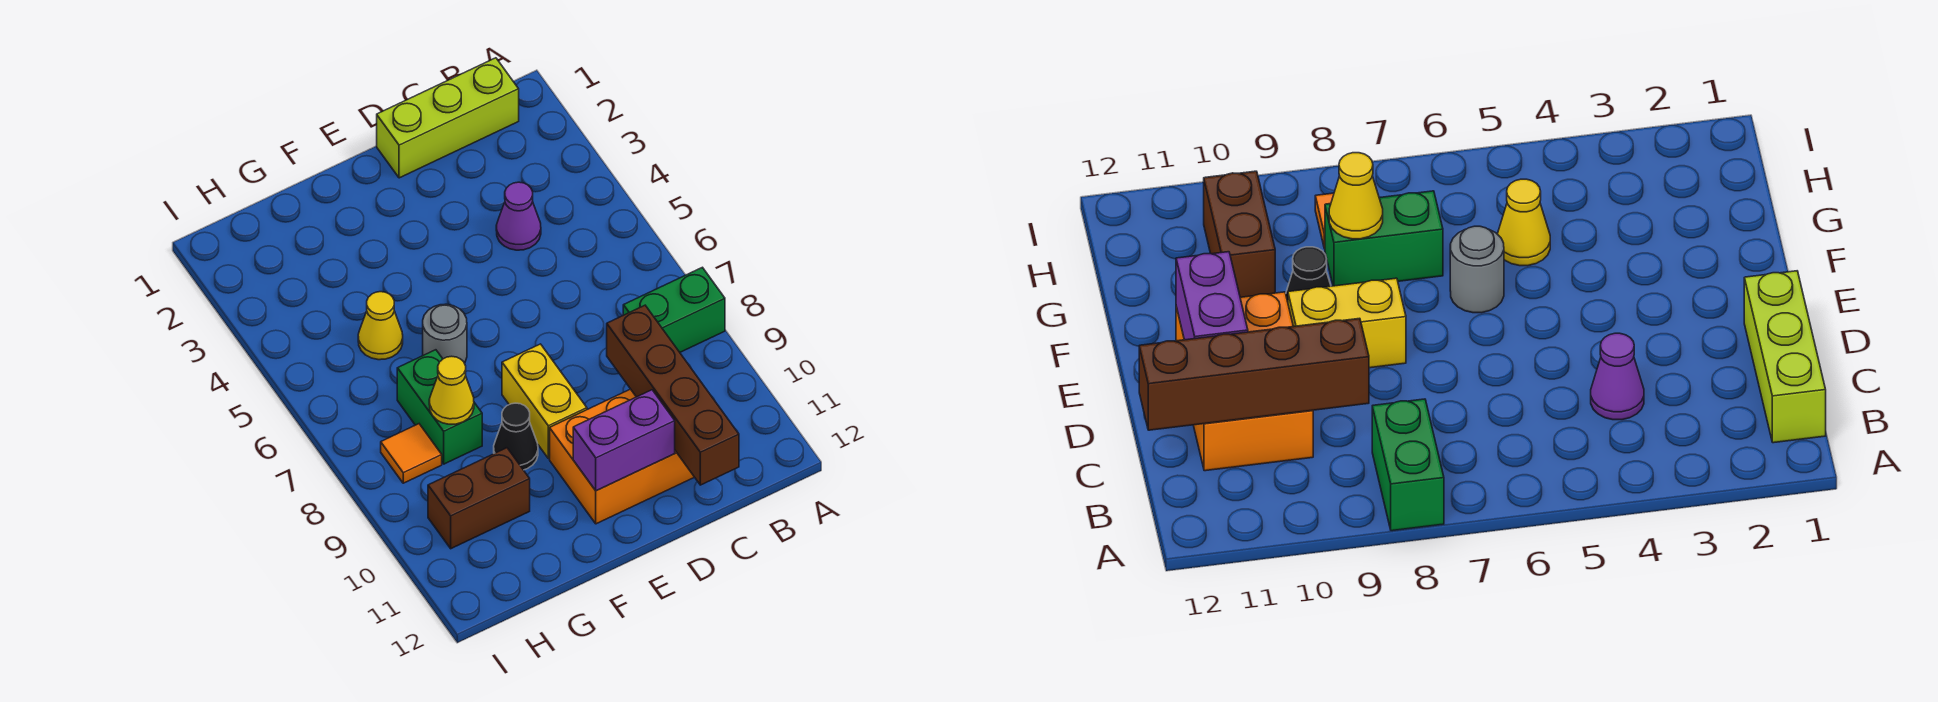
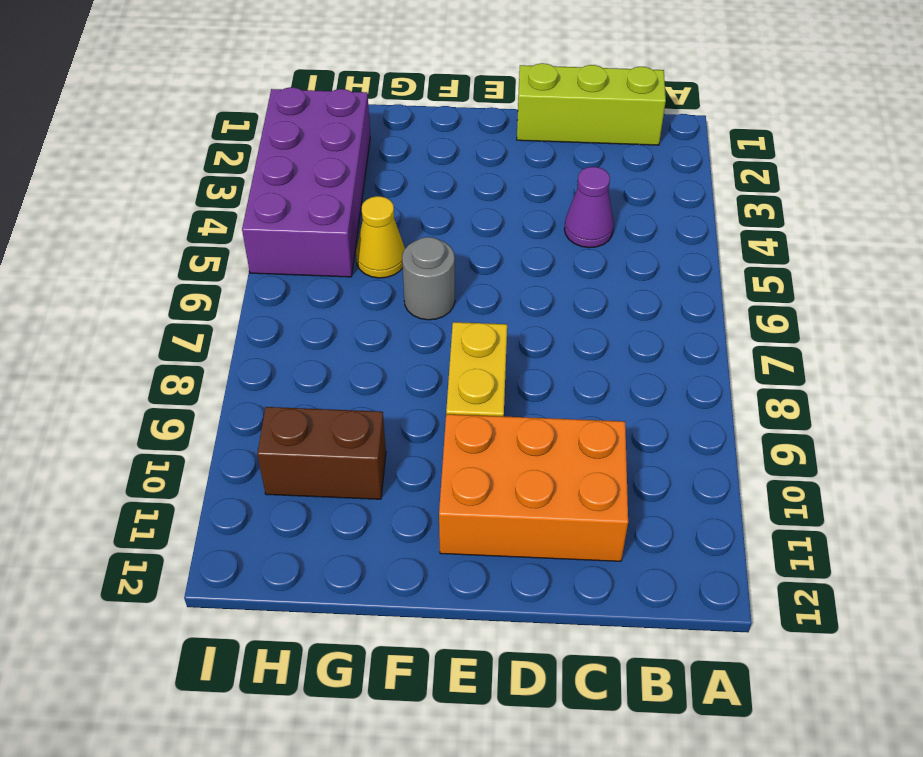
purple 2x4 brick [242,87,370,277] -> none
none -> green 1x2 brick [623,267,725,352]
none -> black 1x1 cone [494,403,538,470]
none -> green 1x2 brick [397,350,482,464]

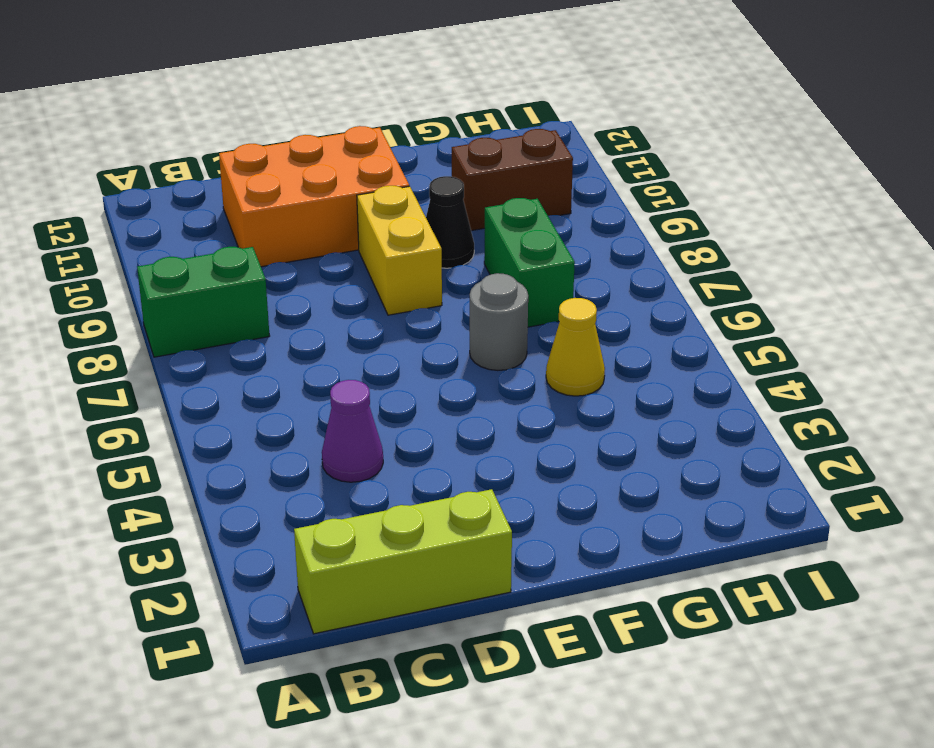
none -> orange 1x1 tile [381,424,442,483]
none -> brown 1x4 brick [607,305,739,485]
none -> purple 1x2 brick [573,390,675,491]

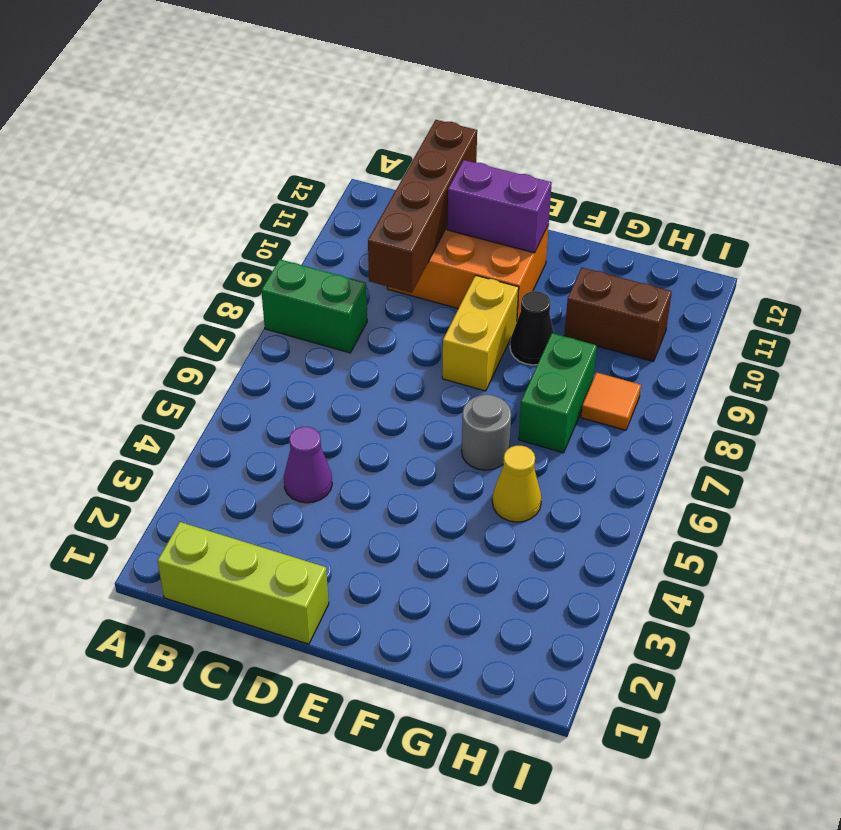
none -> yellow 1x1 cone [429,356,474,424]

